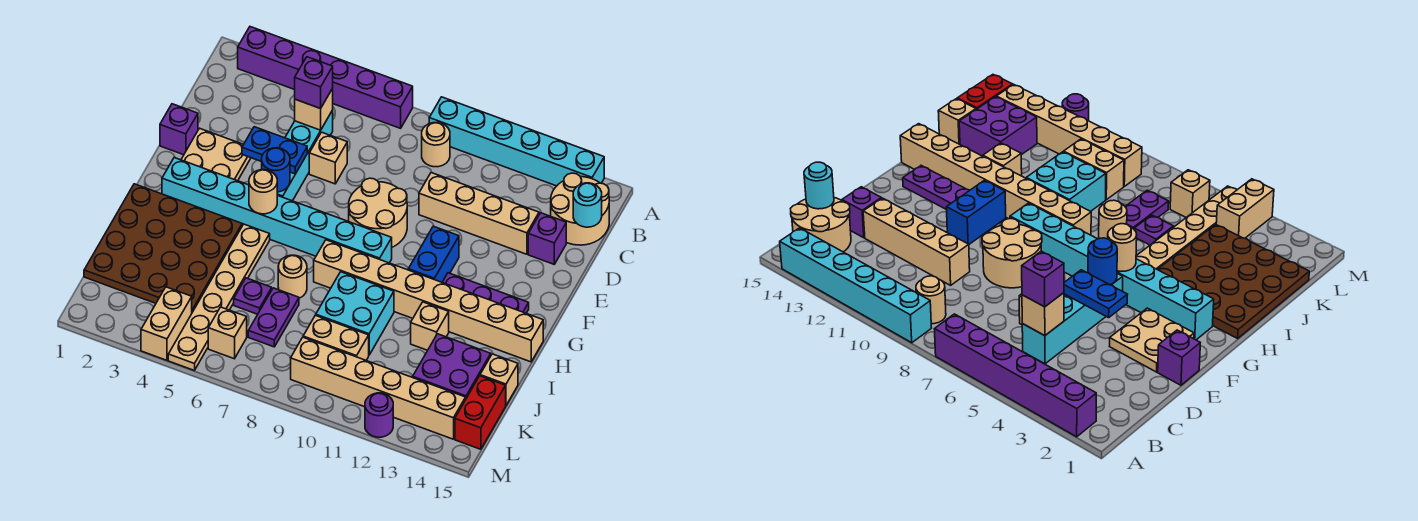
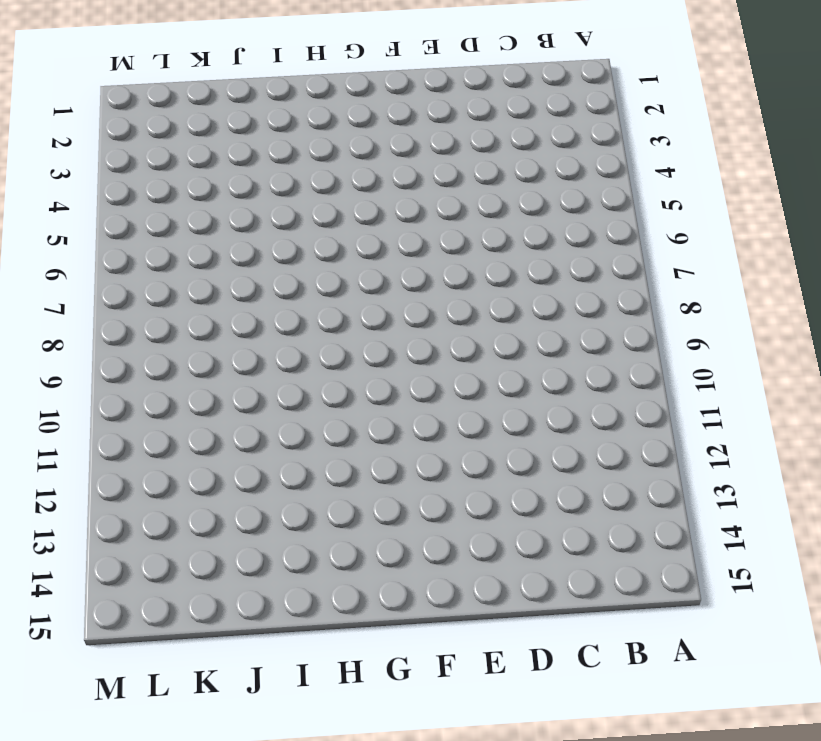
none -> purple 1x6 brick [238,27,413,128]
none -> cyan 1x6 brick [429,97,604,186]
none -> tan 1x1 round brick [422,122,450,167]
none -> tan 2x2 round brick [551,173,609,245]

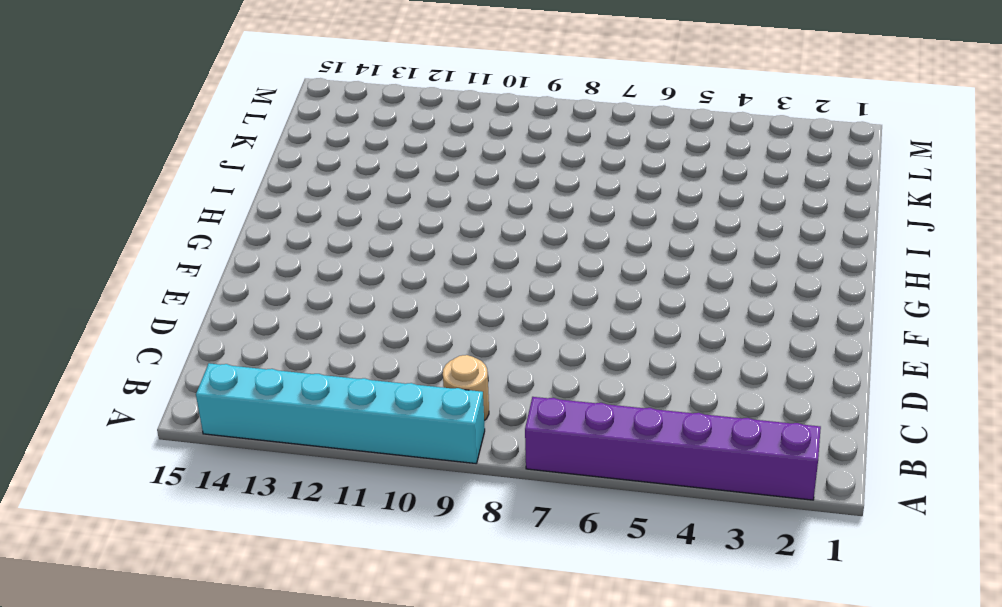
none -> tan 2x2 round brick [551,173,609,245]
none -> cyan 1x4 brick [277,110,333,201]
none -> tan 1x1 brick [309,132,347,184]
none -> tan 1x4 brick [419,173,539,254]

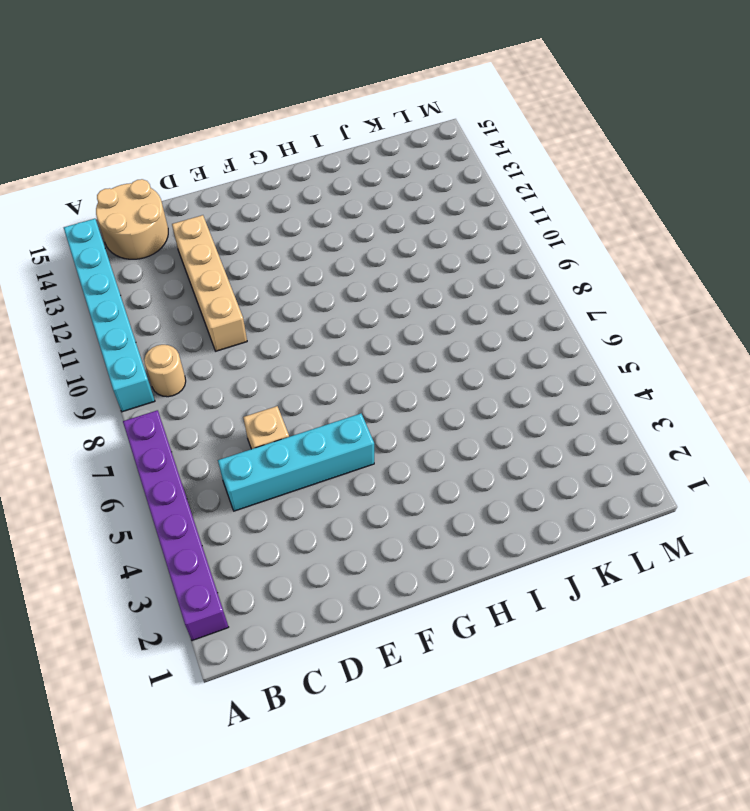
none -> purple 1x1 brick [528,213,566,264]
none -> purple 1x1 brick [160,104,198,155]
none -> tan 2x2 plate [181,128,251,181]
none -> tan 2x2 round brick [349,178,407,247]

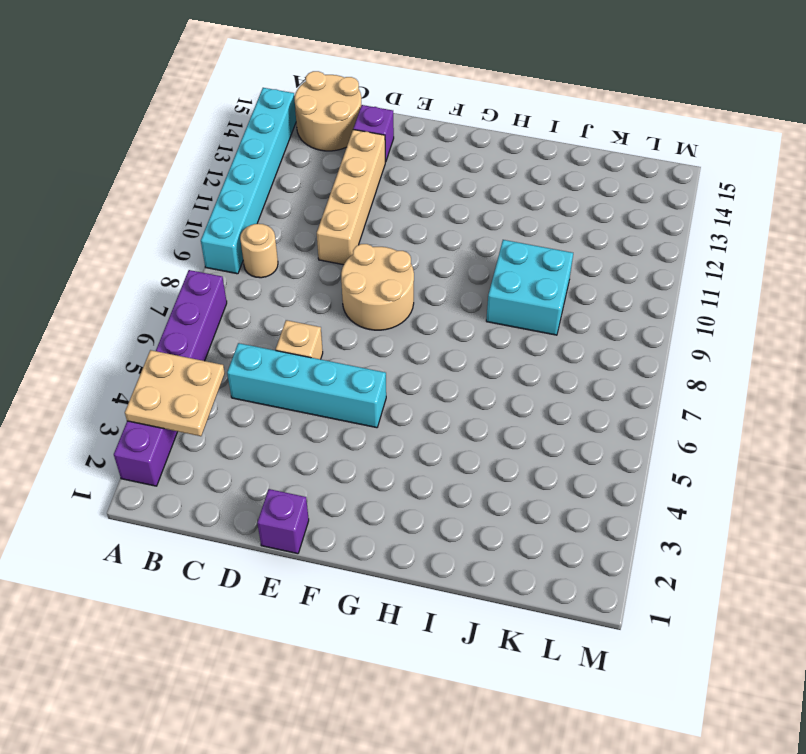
tan 2x2 plate [125,350,225,436] -> tan 2x2 plate moved to [181,128,251,181]
none -> blue 1x2 brick [408,226,459,282]
none -> cyan 1x8 brick [162,158,392,263]
none -> purple 1x3 plate [442,273,529,313]
none -> brown 4x4 plate [84,184,242,312]

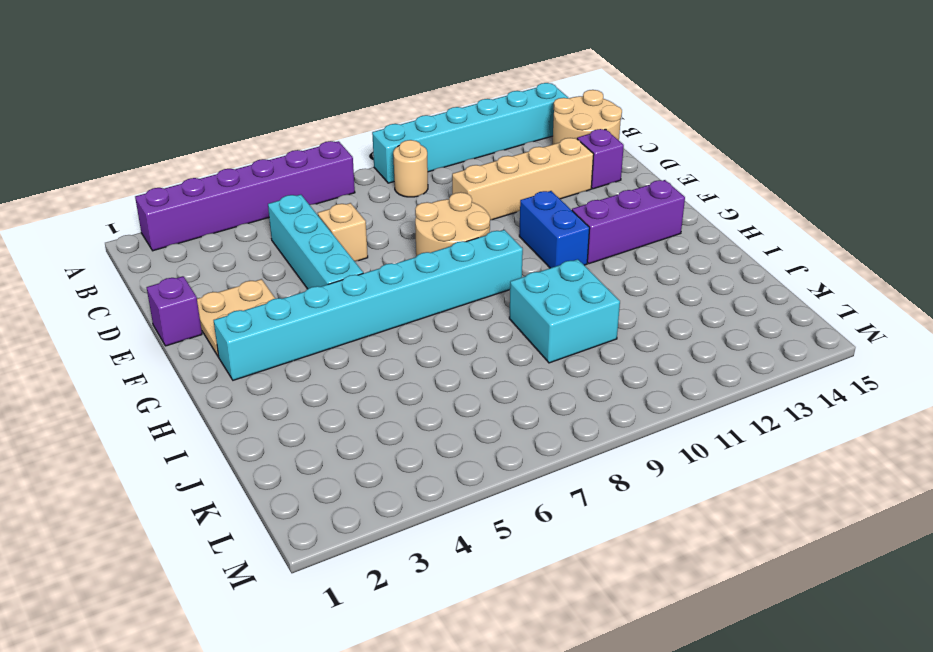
purple 1x3 brick [572,180,685,264] -> purple 1x3 plate [442,273,529,313]
none -> brown 4x4 plate [84,184,242,312]
none -> tan 1x6 plate [168,224,270,370]
none -> tan 1x8 brick [314,240,543,362]
none -> tan 1x1 round brick [278,255,307,298]

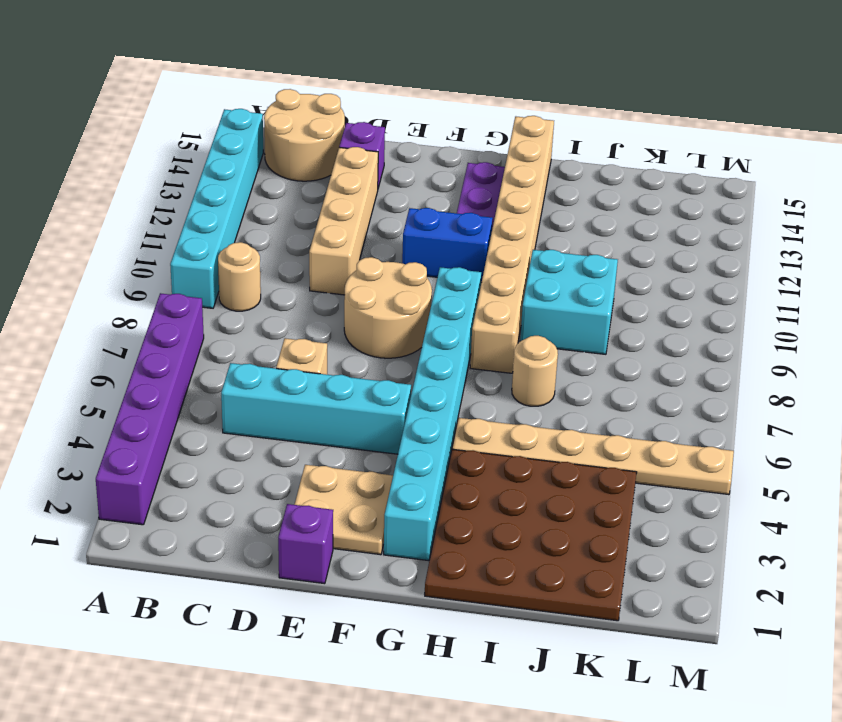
none -> tan 1x1 brick [411,302,449,350]
none -> purple 1x1 plate [234,278,272,314]
none -> purple 1x2 plate [248,288,299,347]
none -> purple 2x2 brick [413,334,491,398]

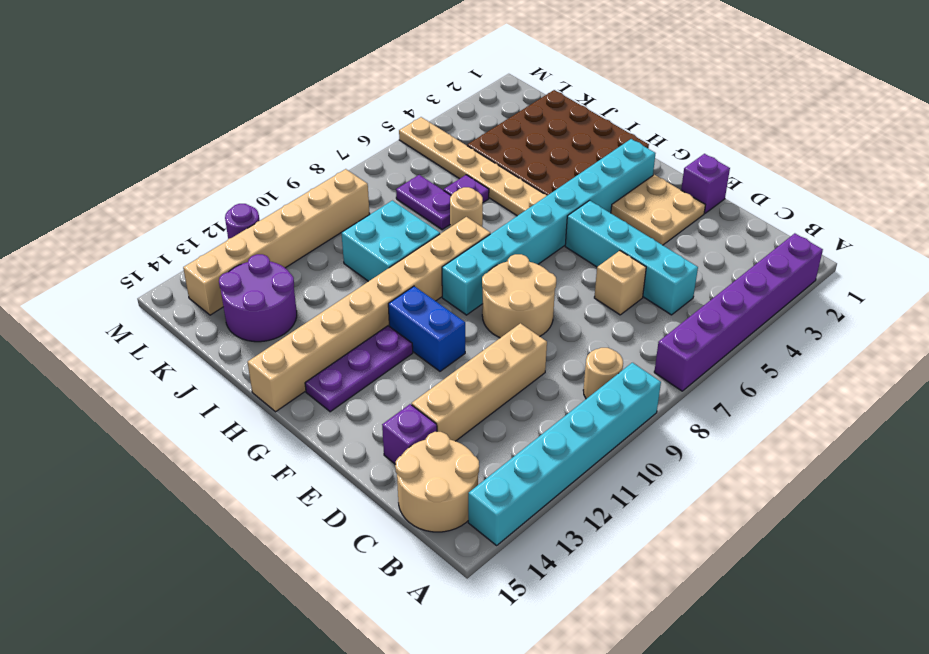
purple 2x2 round brick [219,254,297,342] -> purple 2x2 brick [413,334,491,398]
none -> tan 1x1 brick [411,302,449,350]
none -> tan 1x1 brick [480,354,518,405]
none -> tan 1x2 brick [303,315,369,360]
none -> red 1x2 brick [455,376,506,449]

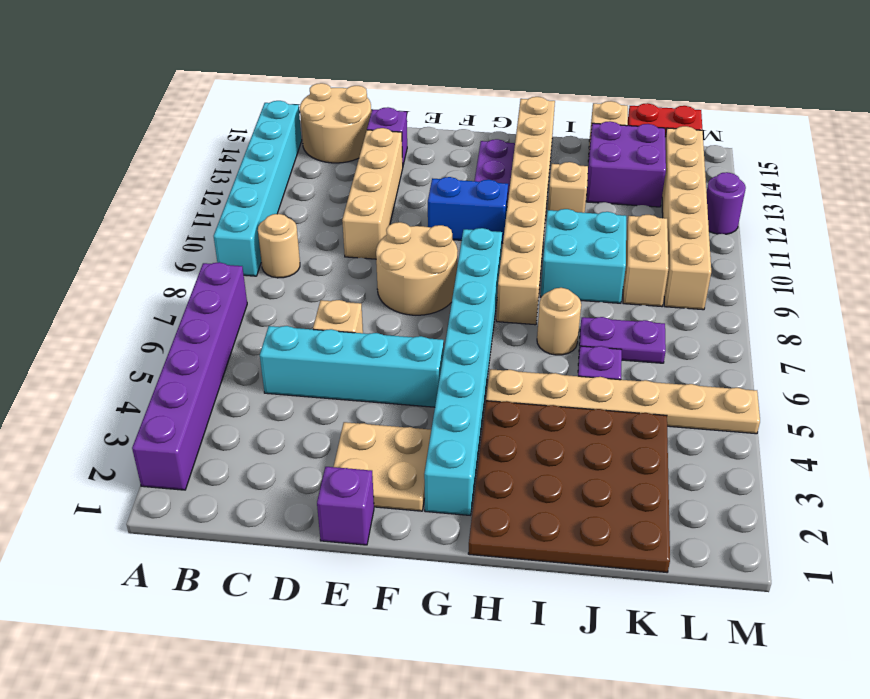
none -> tan 1x2 brick [141,287,192,360]
none -> tan 1x1 brick [208,307,247,359]
none -> tan 1x1 brick [295,89,333,130]
none -> cyan 1x1 round brick [573,183,602,227]

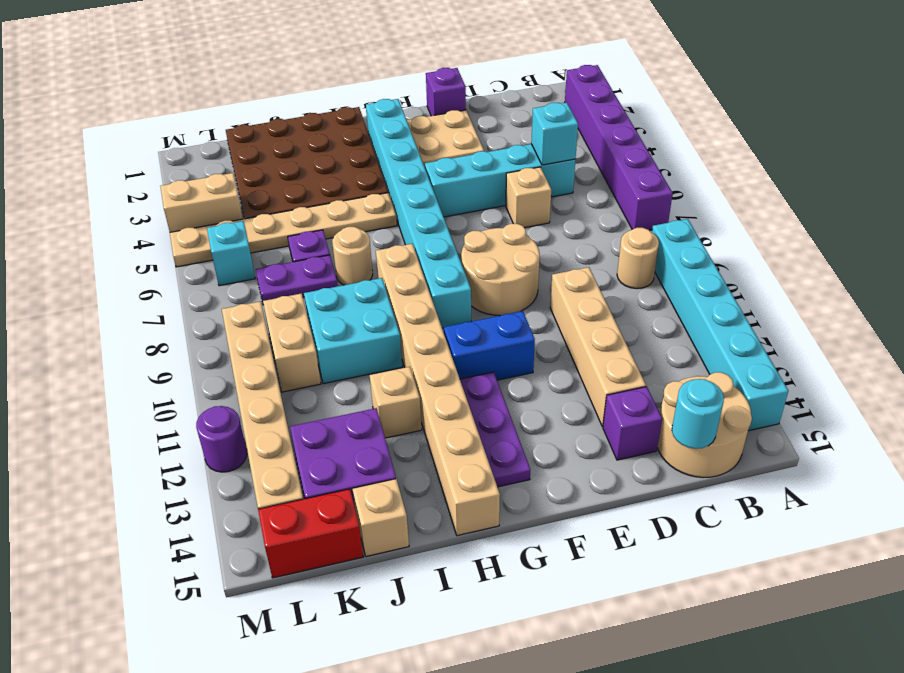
cyan 1x1 brick [531,102,578,165] -> tan 1x1 brick [295,89,333,130]
cyan 1x1 brick [207,221,255,286] -> tan 1x1 brick [208,307,247,359]
none -> blue 1x2 plate [242,127,307,174]
none -> blue 1x1 round brick [262,148,290,192]
none -> tan 1x1 round brick [249,170,277,214]
none -> purple 1x1 brick [295,57,333,109]

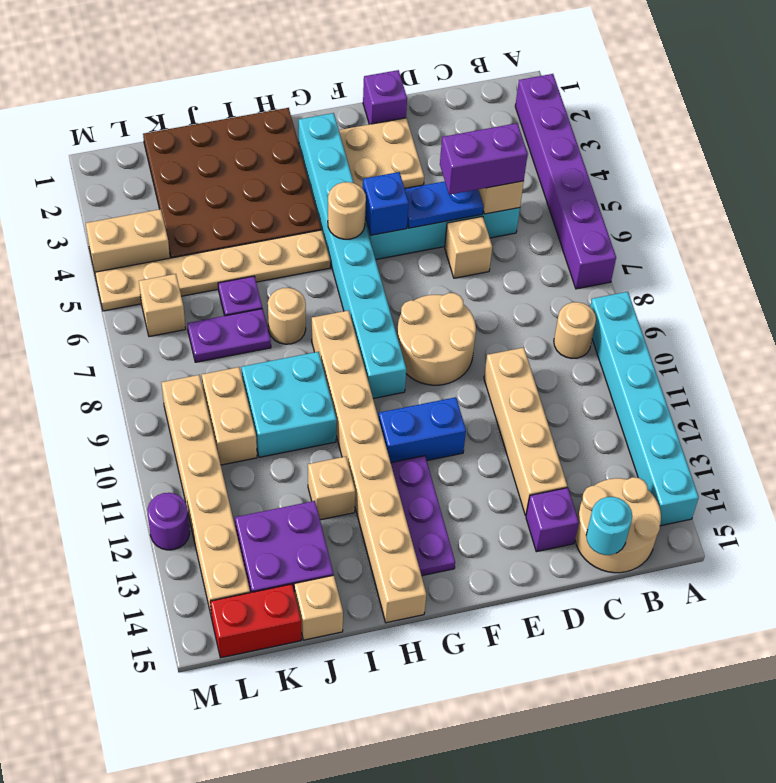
purple 1x2 brick [440,123,528,195] -> purple 1x1 brick [295,57,333,109]
blue 1x2 plate [405,181,483,228] -> blue 1x2 plate turned to [242,127,307,174]
blue 1x1 brick [363,172,409,235] -> blue 1x1 round brick [262,148,290,192]

